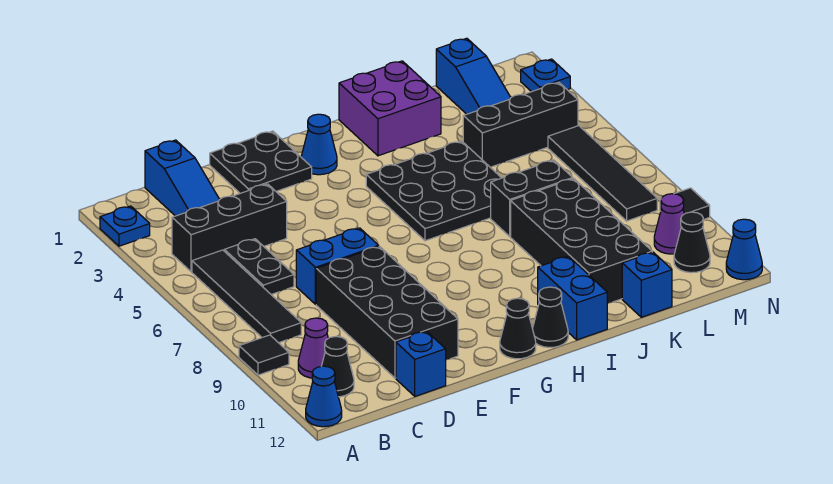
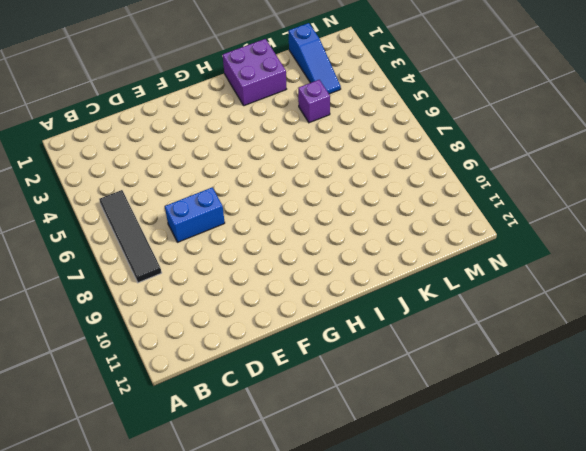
purple 1x1 brick [298,80,330,123] -> black 1x3 brick [463,82,578,167]
none -> blue 1x1 plate [100,206,150,246]
none -> black 1x1 tile [239,335,289,375]
none -> blue 1x1 cone [306,366,342,427]
none -> black 1x3 brick [172,184,287,272]

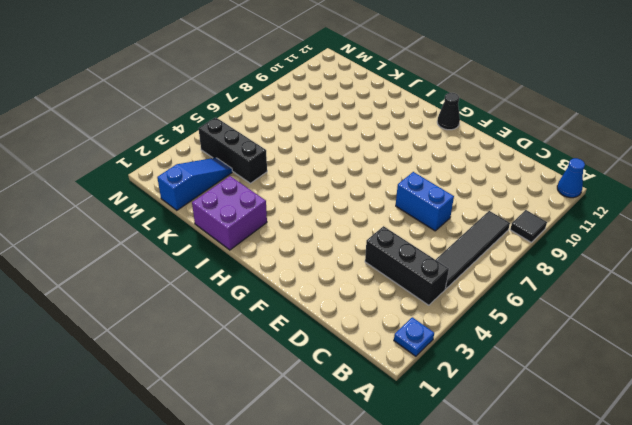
none -> purple 1x1 cone [298,318,328,378]
none -> black 1x1 cone [322,337,354,397]
none -> blue 1x3 slope [145,140,220,216]
none -> black 1x2 plate [224,239,294,295]

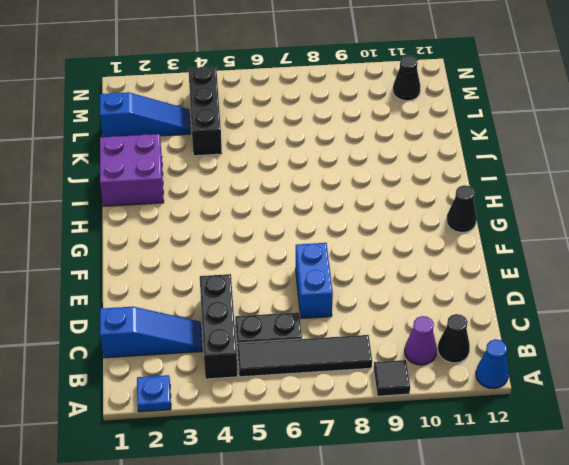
none -> black 2x4 brick [316,246,458,378]
none -> blue 1x1 brick [396,331,446,396]
none -> black 2x2 plate [210,131,312,193]
none -> blue 1x1 cone [301,114,337,175]

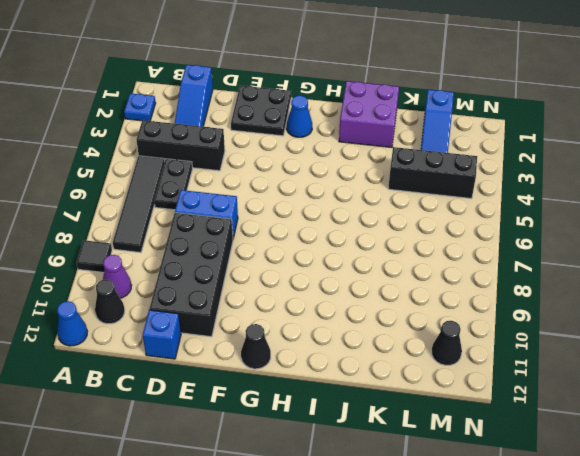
none -> black 3x3 plate [366,141,501,241]
none -> black 1x1 cone [533,287,568,347]
none -> blue 1x2 brick [538,256,607,340]
none -> black 1x2 brick [491,160,573,236]

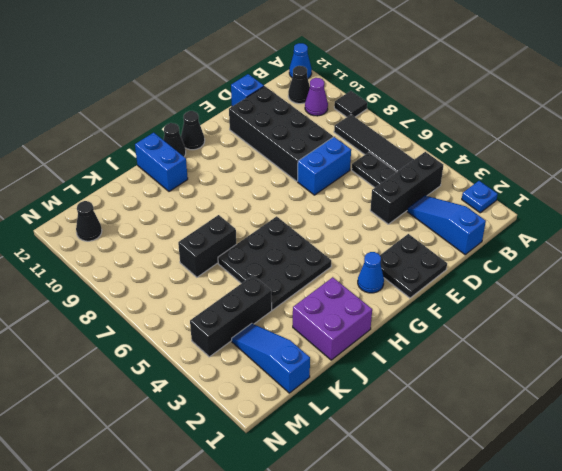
none -> black 2x4 brick [511,179,652,304]
none -> blue 1x1 brick [622,252,672,317]
none -> black 1x4 tile [548,126,657,221]
none -> purple 1x1 cone [654,194,684,254]

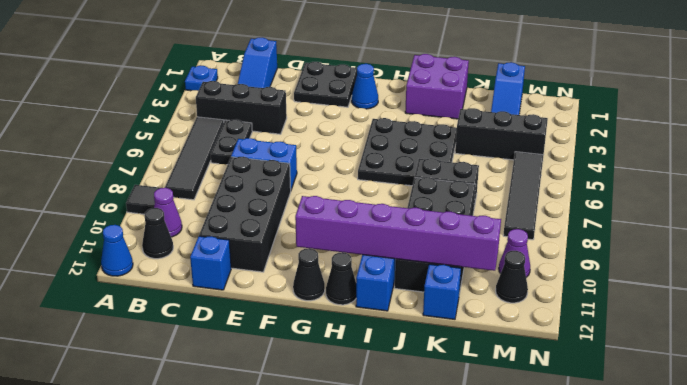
purple 1x6 brick [295,196,501,271] -> none
none -> blue 1x1 plate [521,59,570,92]
none -> black 1x1 tile [660,188,710,220]
none -> blue 1x1 cone [726,219,762,280]

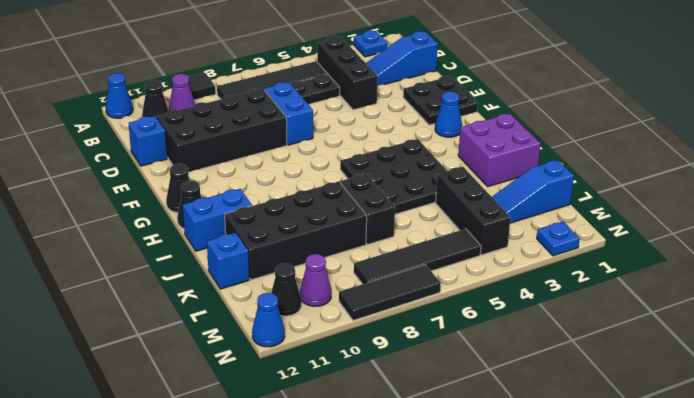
black 1x3 tile [339,265,441,321] -> black 1x1 tile [660,188,710,220]

